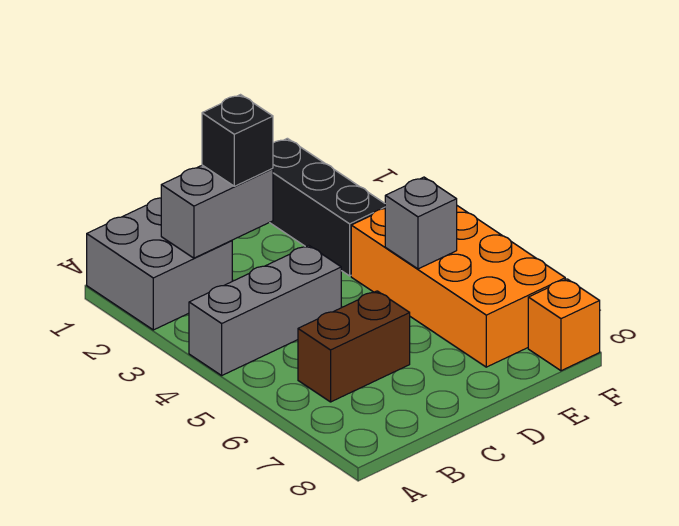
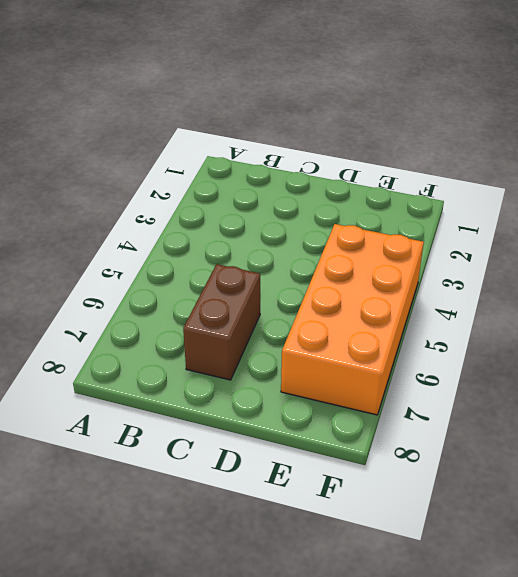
brown 1x2 brick [183,264,260,380] -> brown 1x2 brick turned to [298,291,410,402]
none -> grey 2x2 brick [87,198,232,330]
none -> grey 1x3 brick [189,245,341,375]

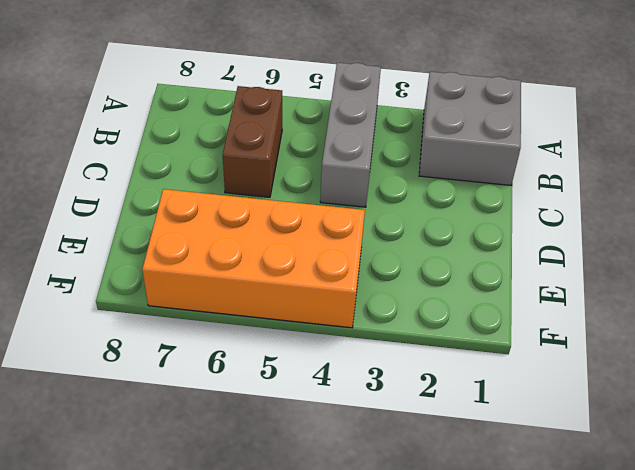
none -> black 1x3 brick [270,138,385,276]
none -> orange 1x1 brick [528,279,600,371]

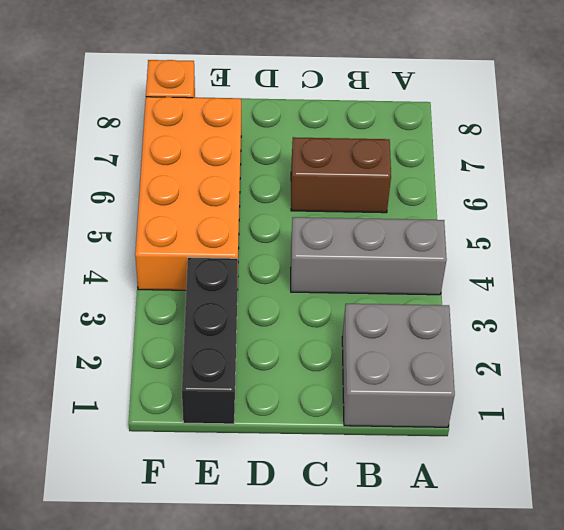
none -> grey 1x2 brick [161,165,273,258]
none -> grey 1x1 brick [385,177,457,269]

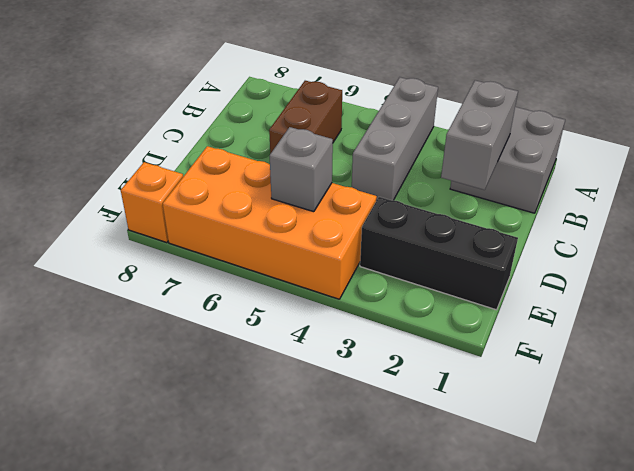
none -> black 1x1 brick [202,95,273,186]

